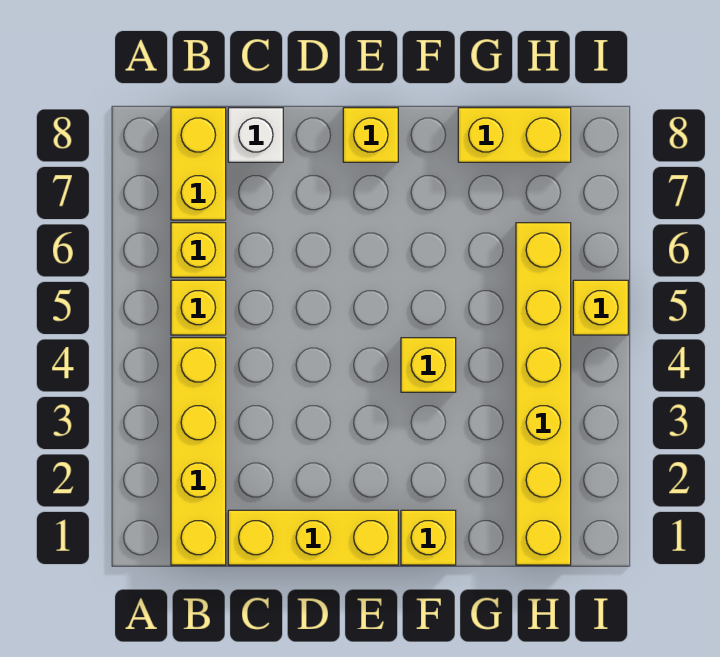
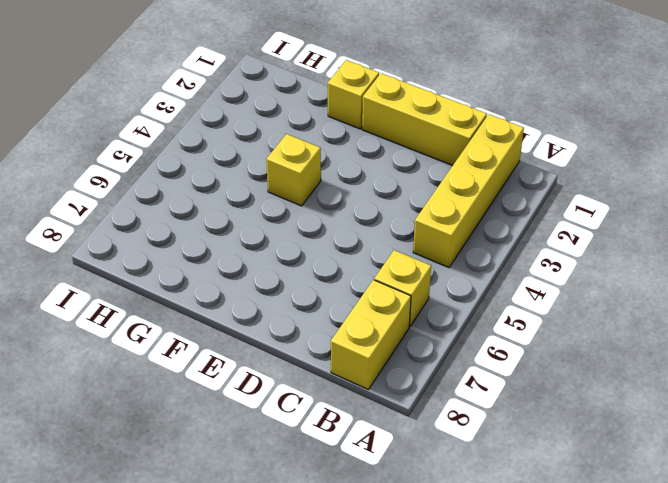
none -> yellow 1x1 brick [171,280,226,335]
none -> white 1x1 brick [228,108,283,162]
none -> yellow 1x1 brick [343,108,398,162]

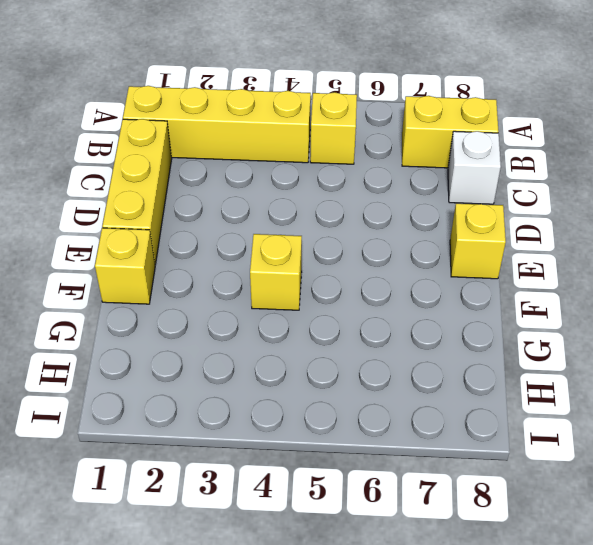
none -> yellow 1x1 brick [171,223,226,277]
none -> yellow 1x2 brick [458,108,571,162]
none -> yellow 1x6 brick [516,223,571,565]

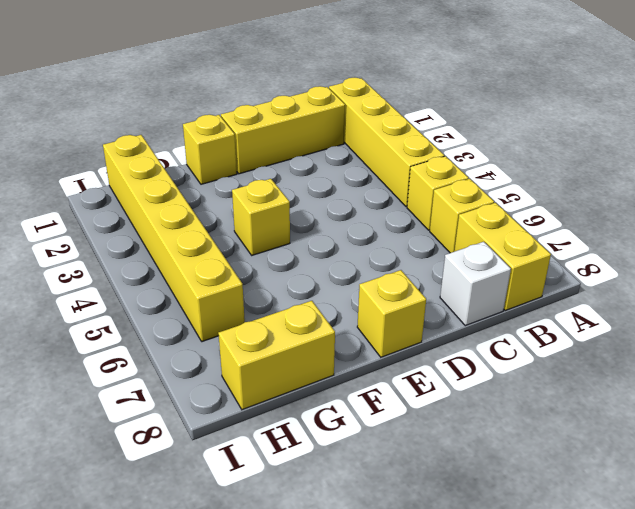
none -> yellow 1x1 brick [573,280,628,335]

